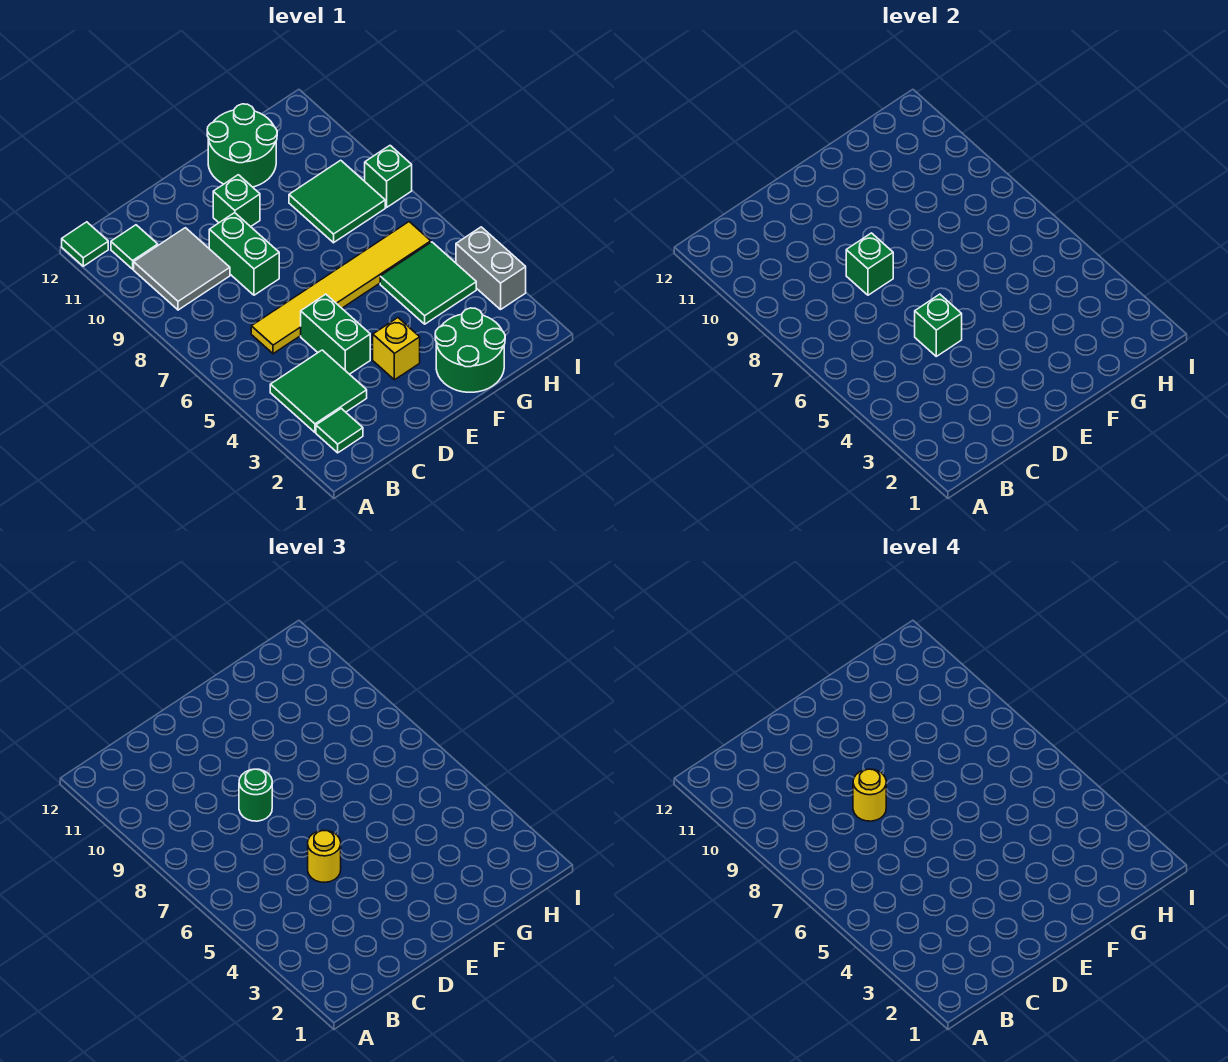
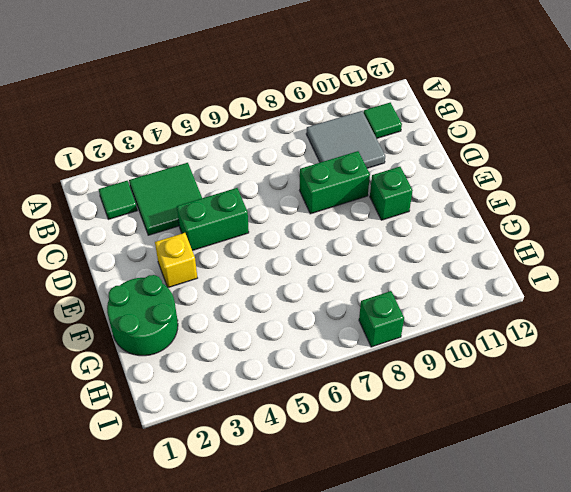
none -> green 1x1 tile [62,222,108,266]
none -> yellow 1x6 tile [251,222,431,354]
none -> green 2x2 round brick [207,104,277,187]

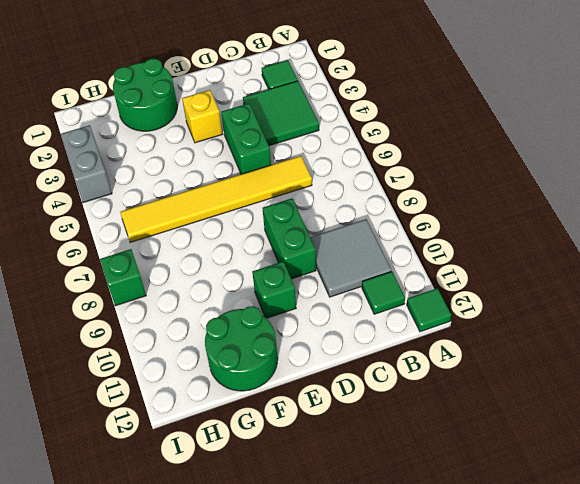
none -> green 2x2 tile [380,242,476,324]
none -> green 2x2 tile [289,160,385,243]
none -> green 1x1 brick [915,294,962,356]

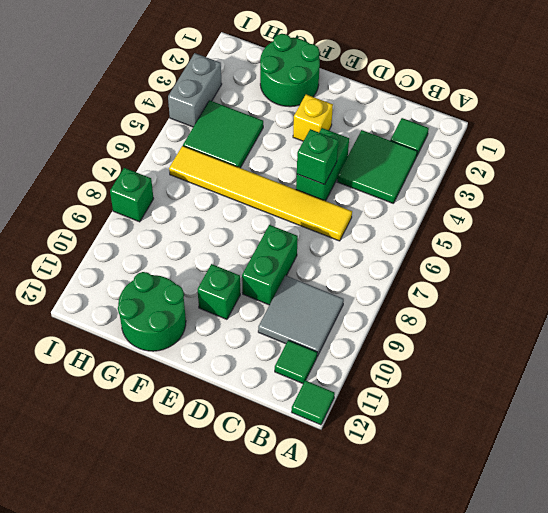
none -> green 2x2 tile [289,160,385,243]
none -> green 1x1 brick [846,233,893,295]
none -> yellow 1x1 round brick [308,830,341,882]

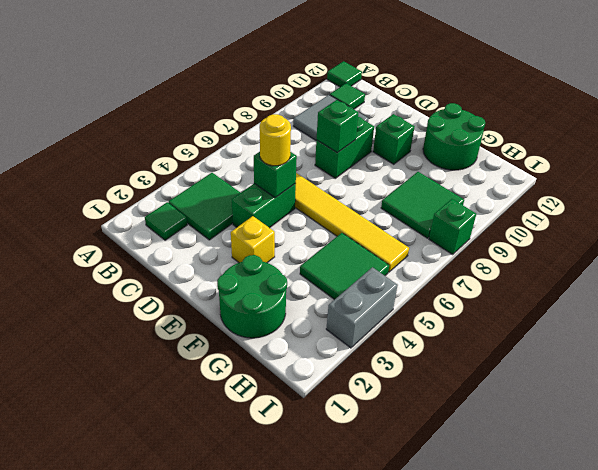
none -> green 1x1 round brick [239,769,272,821]
none -> yellow 1x1 round brick [853,769,886,821]

